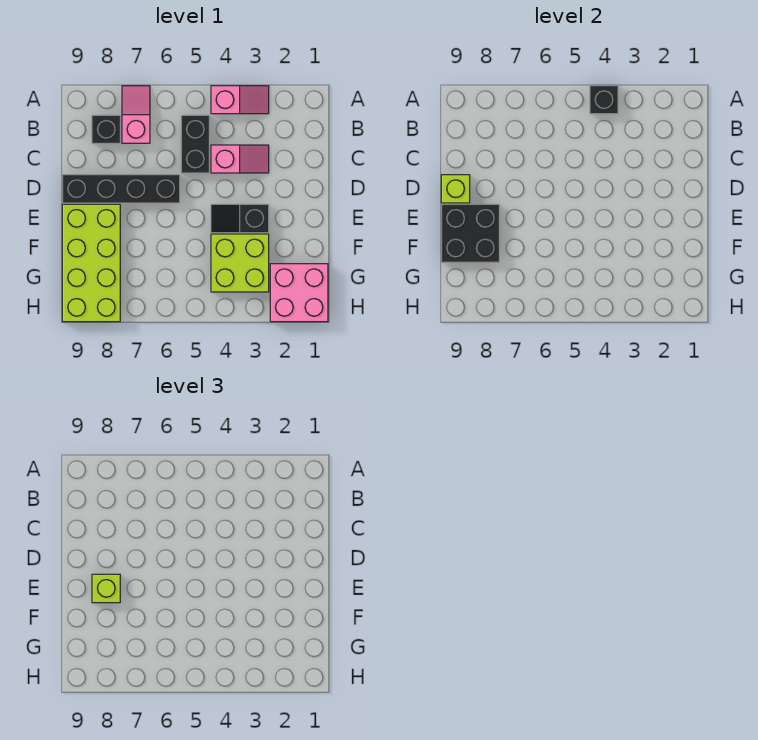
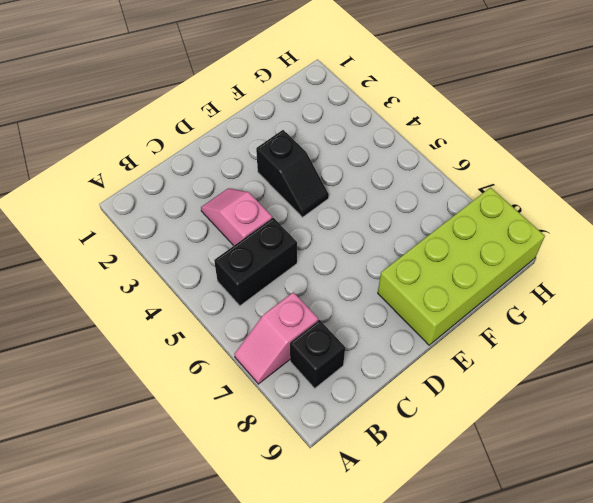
none -> pink 1x2 slope [211,86,269,114]
none -> black 1x4 brick [62,175,180,203]
none -> lime 2x2 brick [211,234,269,292]

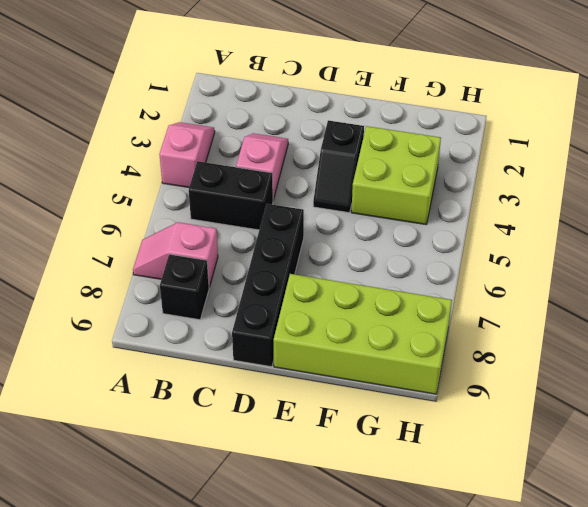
none -> pink 2x2 brick [270,264,328,322]
none -> black 1x1 brick [590,86,618,114]
none -> lime 1x1 brick [441,175,470,203]

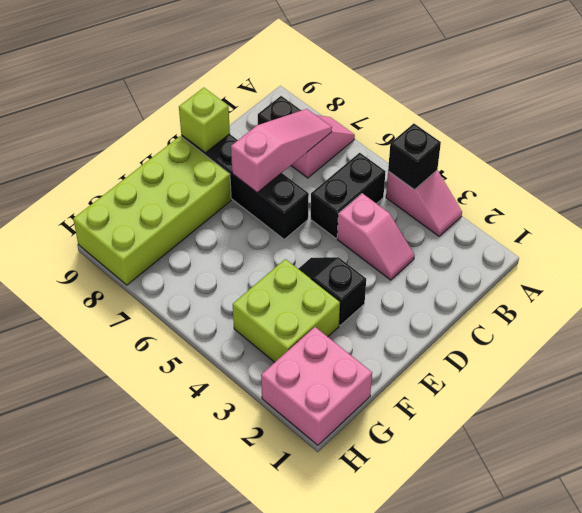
pink 1x3 slope [231,109,332,192] -> none
none -> black 2x2 brick [441,204,499,262]
none -> lime 1x1 brick [92,574,120,603]

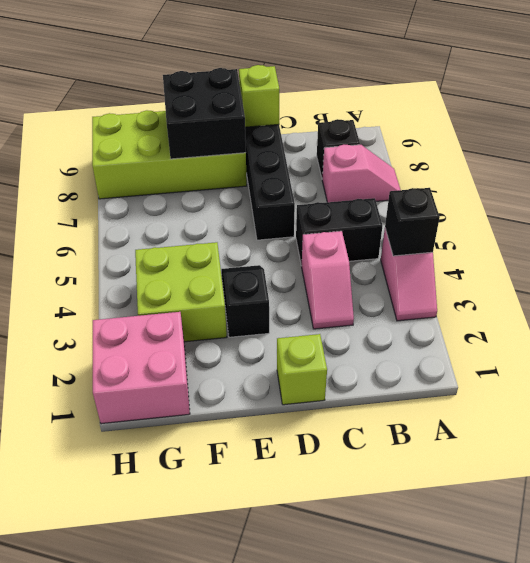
lime 1x1 brick [277,334,327,405] -> lime 1x1 brick moved to [92,574,120,603]

